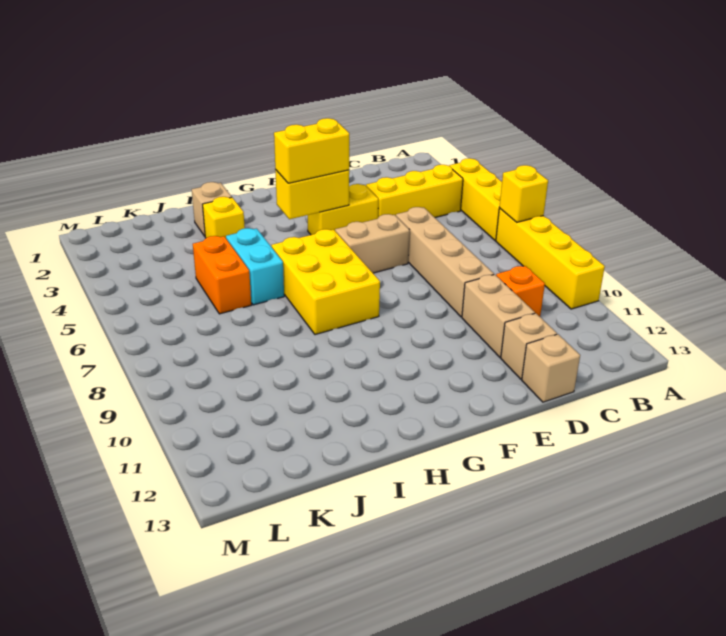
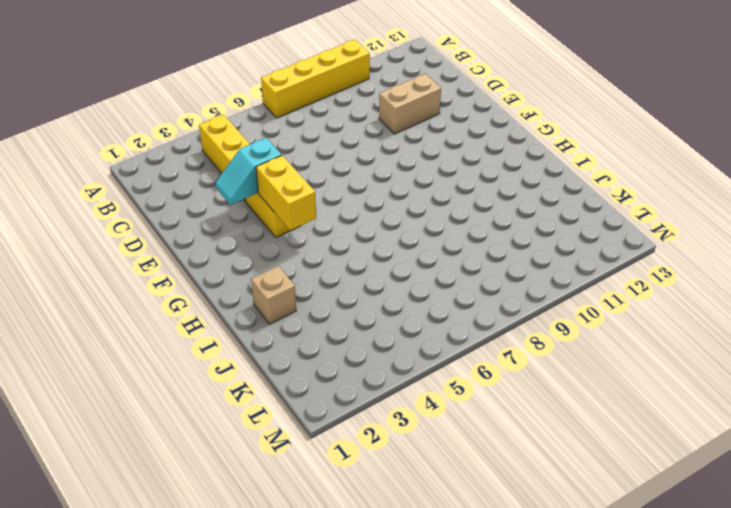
cyan 1x2 slope [215,138,282,205] -> none
none -> yellow 1x3 brick [449,158,502,241]
none -> orange 1x1 brick [496,266,545,317]
none -> tan 1x4 brick [396,207,494,317]

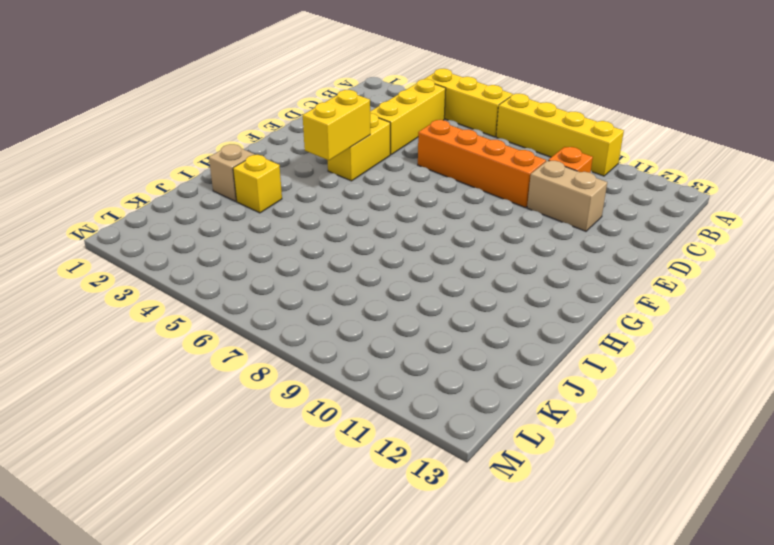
orange 1x4 brick [418,120,546,208] -> tan 1x4 brick [396,207,494,317]
none -> tan 1x1 brick [501,313,557,379]
none -> tan 1x1 brick [522,334,580,402]
none -> tan 1x2 brick [335,214,410,273]

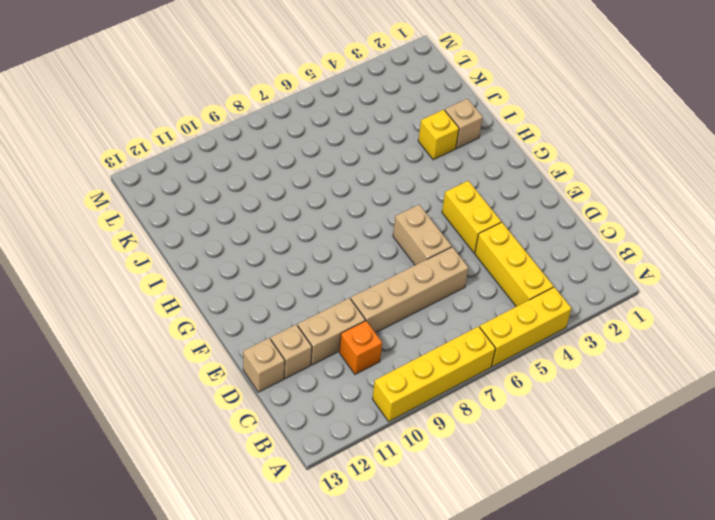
none -> yellow 2x3 brick [271,229,380,335]
none -> cyan 1x2 brick [226,228,284,305]
none -> orange 1x2 brick [193,236,251,314]

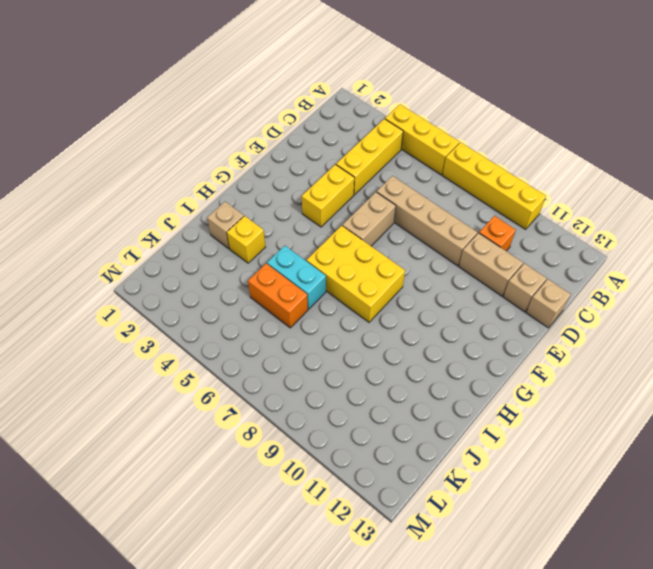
none -> yellow 1x1 brick [499,165,548,222]
none -> yellow 1x2 brick [275,170,349,219]
none -> yellow 1x2 brick [274,118,349,183]

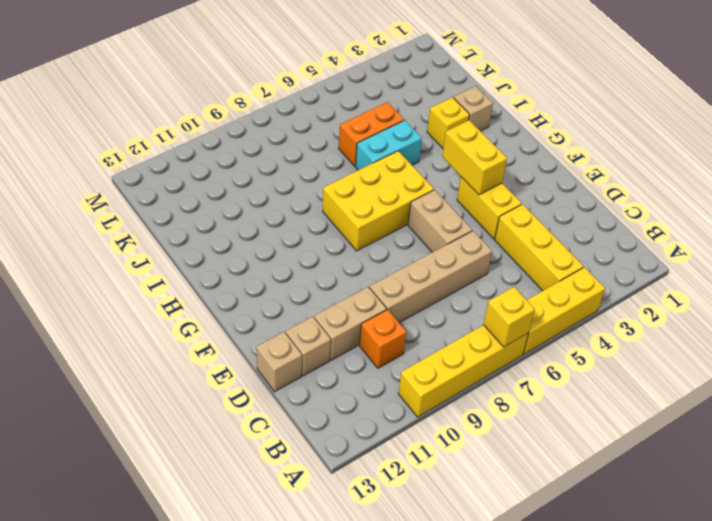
none -> yellow 1x2 brick [274,118,349,183]

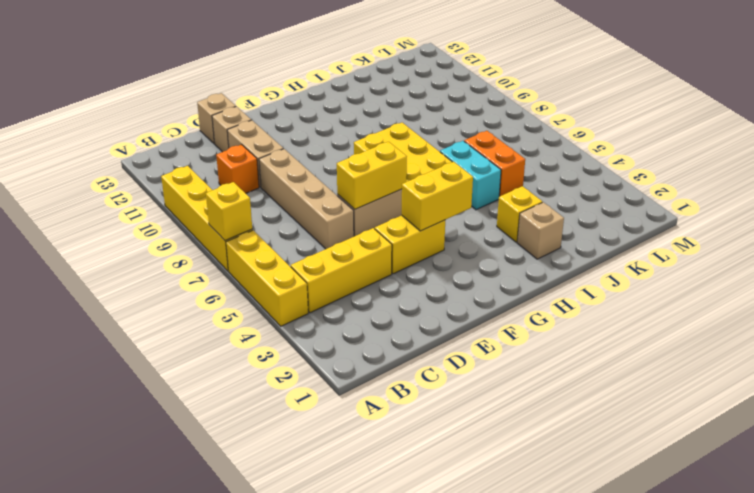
yellow 1x2 brick [337,142,407,209] -> yellow 1x2 brick moved to [274,118,349,183]

